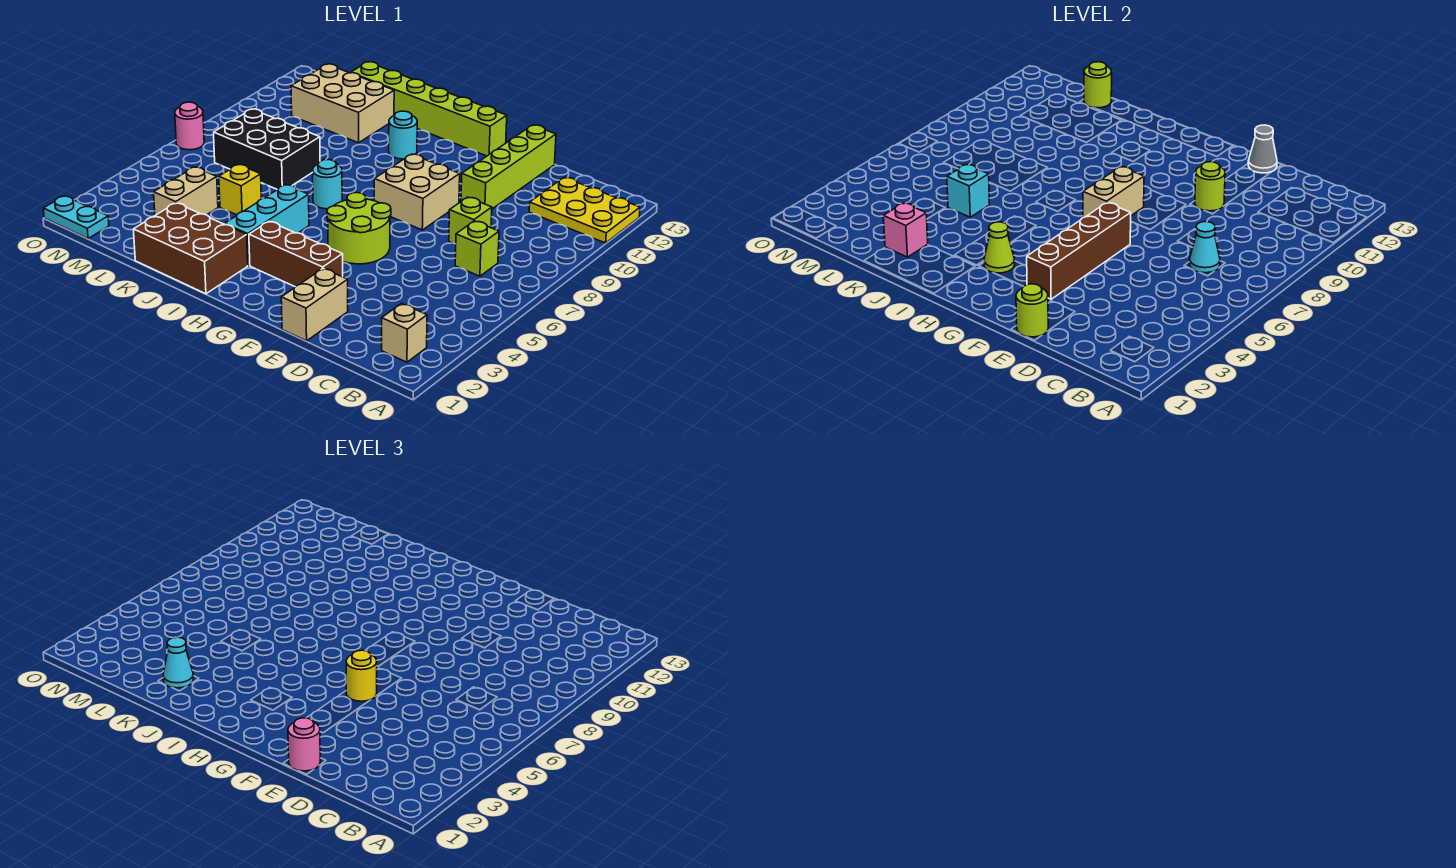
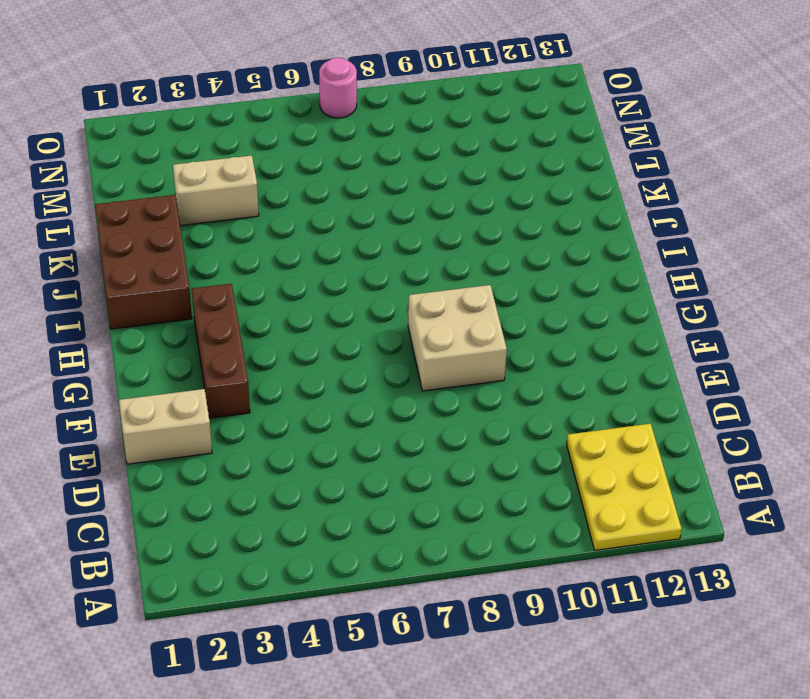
none -> tan 1x1 brick [382,303,427,362]
none -> lime 1x1 brick [455,221,499,276]
none -> lime 1x1 brick [449,197,492,244]
none -> lime 1x4 brick [461,125,556,209]

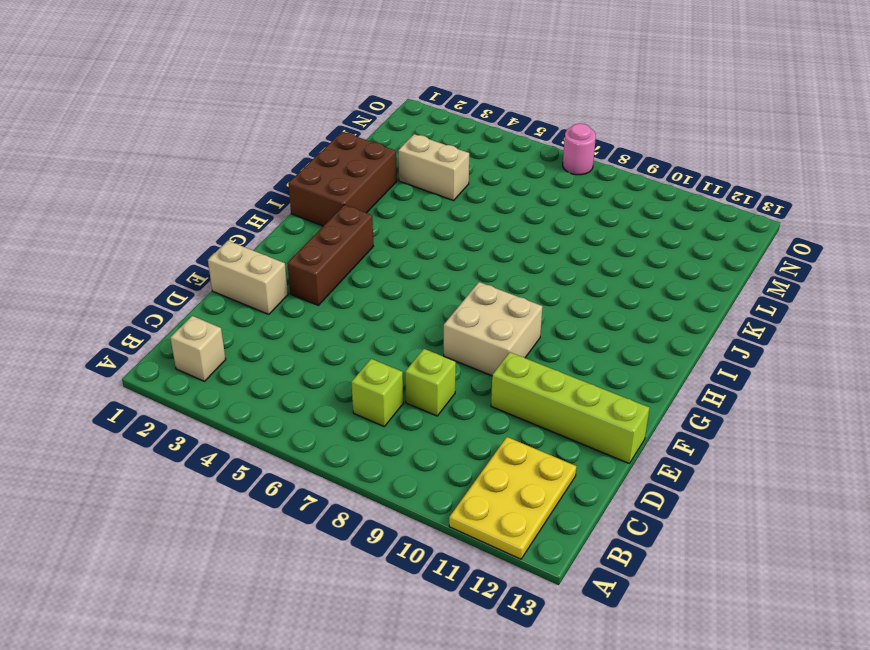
none -> lime 2x2 round brick [327,193,391,264]
none -> lime 1x6 brick [351,62,507,156]
none -> cyan 1x3 brick [225,185,309,265]
none -> cyan 1x1 round brick [313,160,342,209]

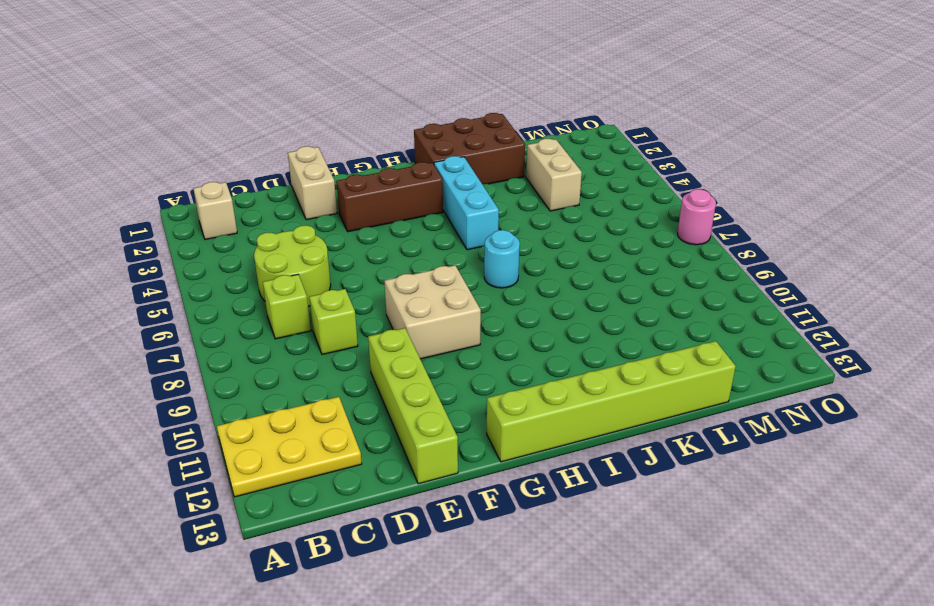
lime 2x2 round brick [254,225,331,307] -> lime 2x2 round brick moved to [327,193,391,264]
none -> cyan 1x1 round brick [389,111,417,159]
none -> yellow 1x1 brick [219,165,261,215]
none -> black 2x3 brick [214,109,320,190]
none -> tan 2x3 brick [291,64,394,143]

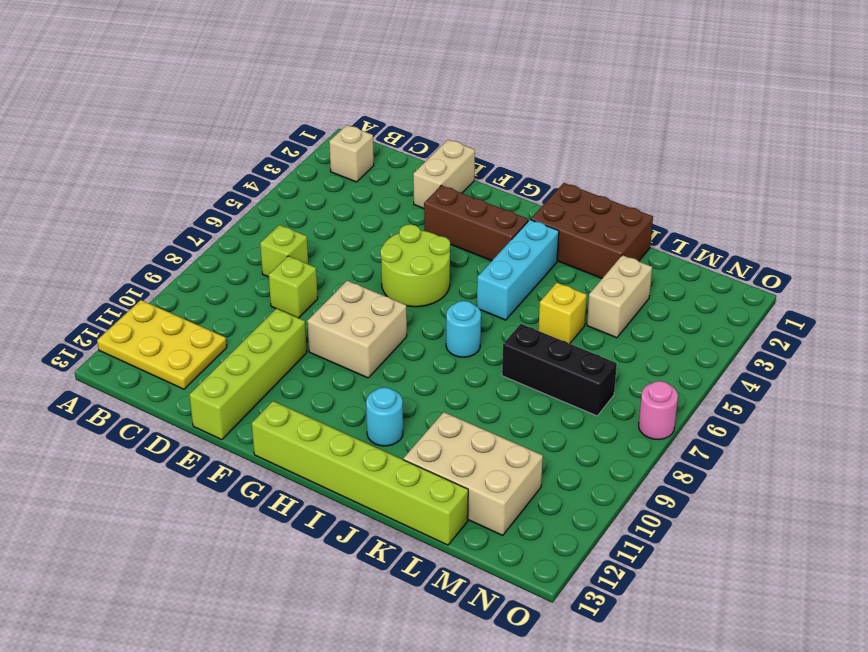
black 1x3 brick [502,324,617,416] -> black 2x3 brick [214,109,320,190]
none -> cyan 1x2 plate [43,196,109,239]
none -> cyan 1x1 cone [1189,222,1220,273]
none -> lime 1x1 round brick [1016,284,1048,337]
none -> lime 1x1 round brick [1195,162,1225,211]

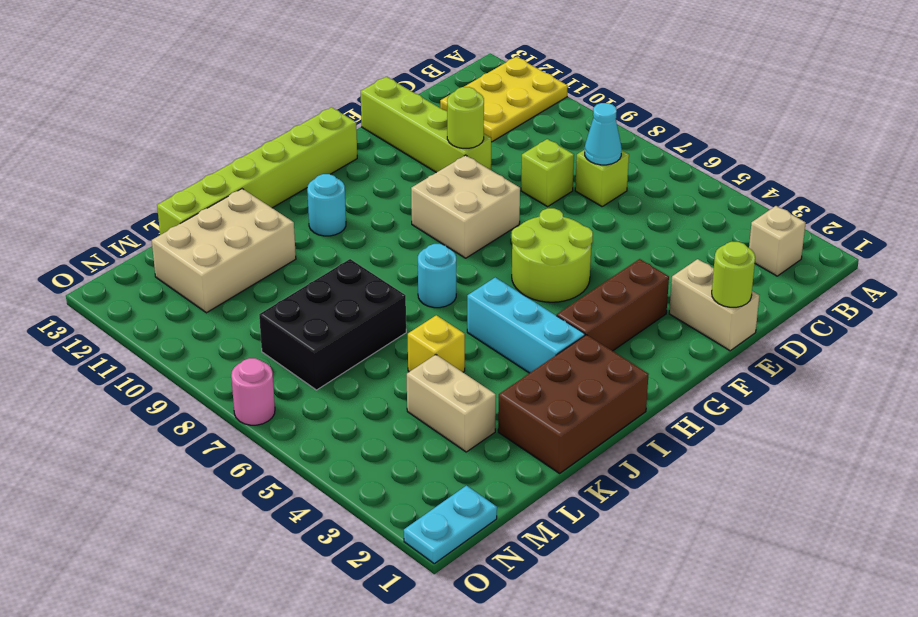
none -> grey 1x1 cone [1248,125,1277,173]
none -> brown 1x4 brick [1027,203,1131,299]
none -> tan 1x2 brick [1083,167,1144,218]
none -> lime 1x1 cone [984,222,1015,273]

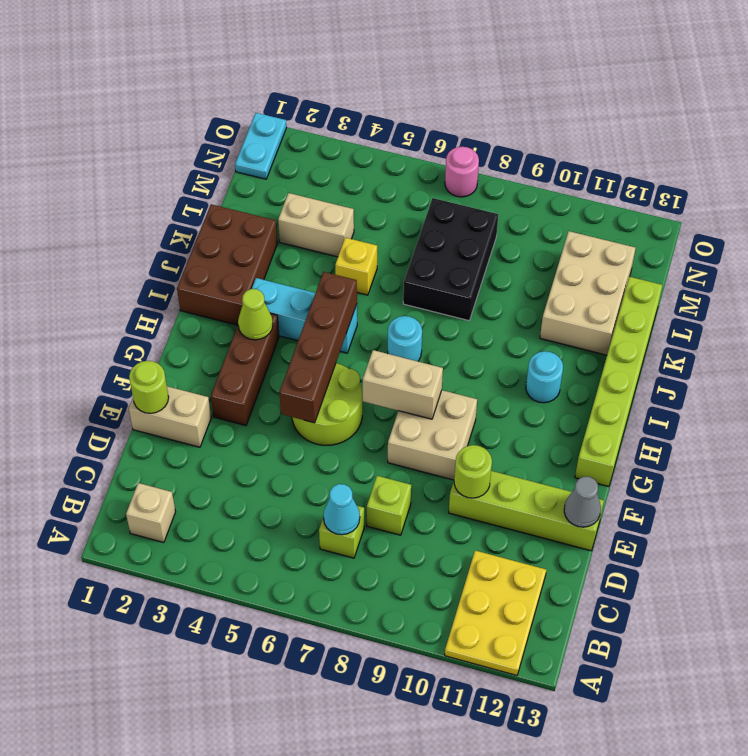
brown 1x4 brick [279,272,357,423] -> brown 1x4 brick turned to [1027,203,1131,299]
none -> pink 1x1 brick [883,203,928,257]
none -> cyan 1x1 brick [947,165,990,217]
none -> lime 1x1 round brick [1084,62,1112,108]
none -> pink 1x1 round brick [288,718,320,771]

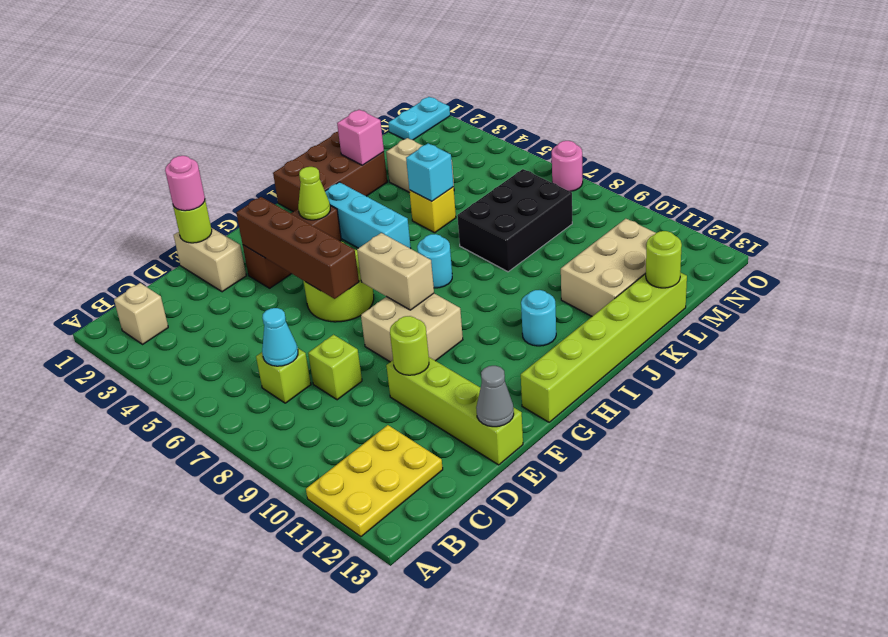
none -> yellow 1x1 round brick [346,650,377,701]
none -> cyan 1x1 cone [163,637,193,688]

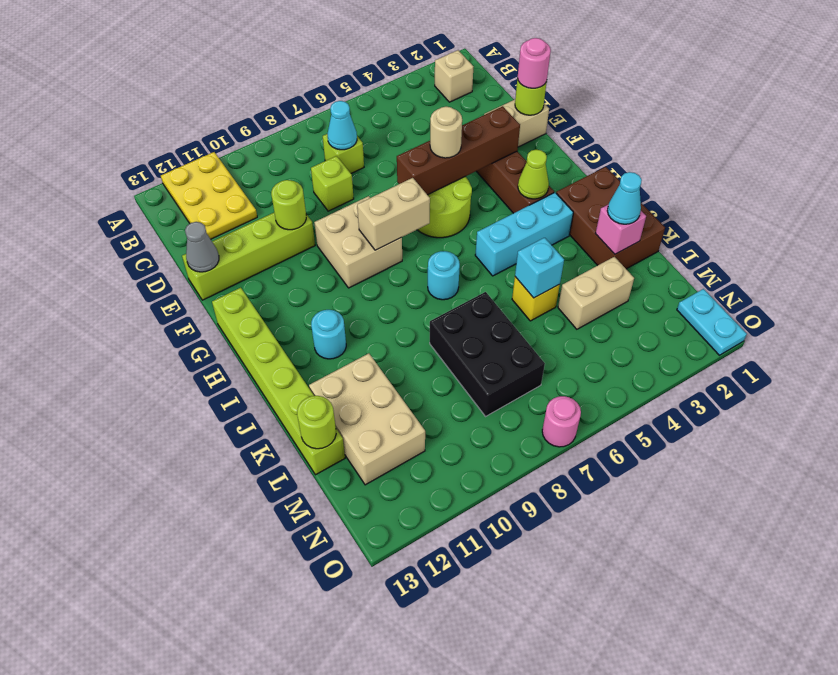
tan 1x1 round brick [430,107,462,158] -> yellow 1x1 round brick [346,650,377,701]

